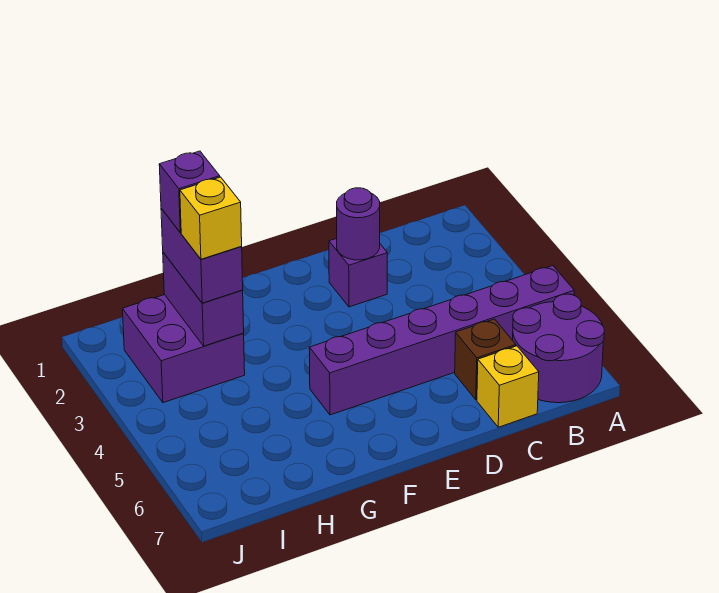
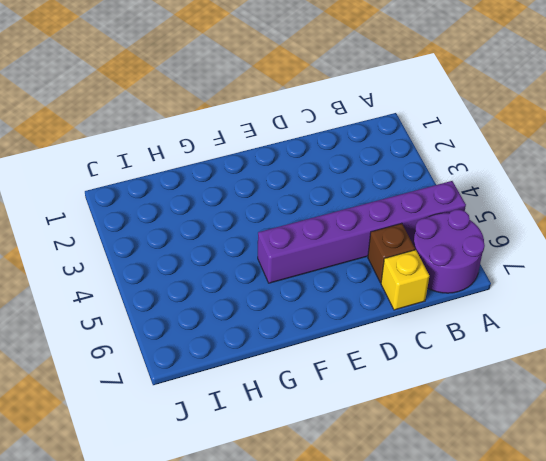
none -> purple 1x1 brick [329,238,387,307]
none -> purple 2x2 brick [122,295,245,403]

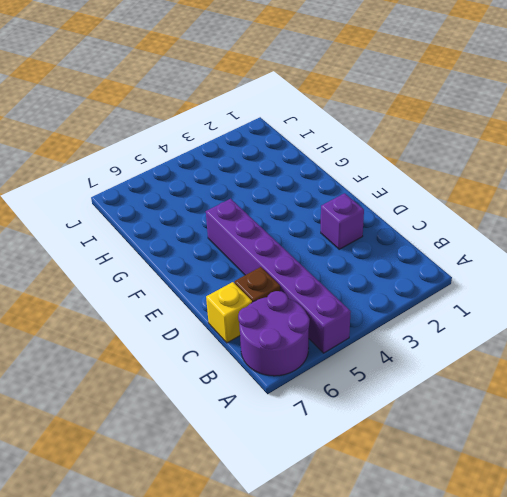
none -> purple 2x2 brick [122,295,245,403]
none -> purple 1x1 round brick [337,188,380,260]

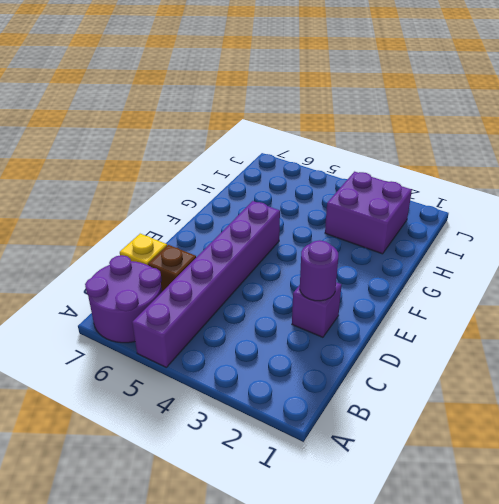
none -> purple 1x2 brick [163,252,244,346]
none -> purple 1x2 brick [161,208,243,303]

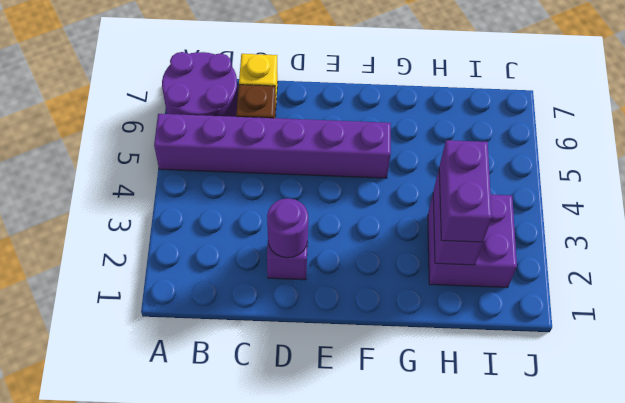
none -> purple 1x1 brick [159,151,220,233]
none -> yellow 1x1 brick [180,177,242,259]

